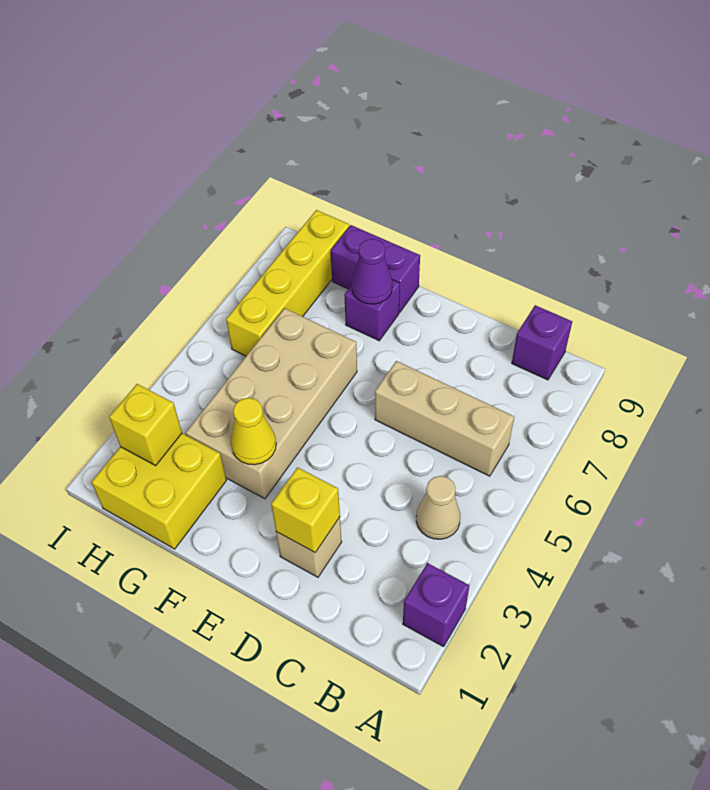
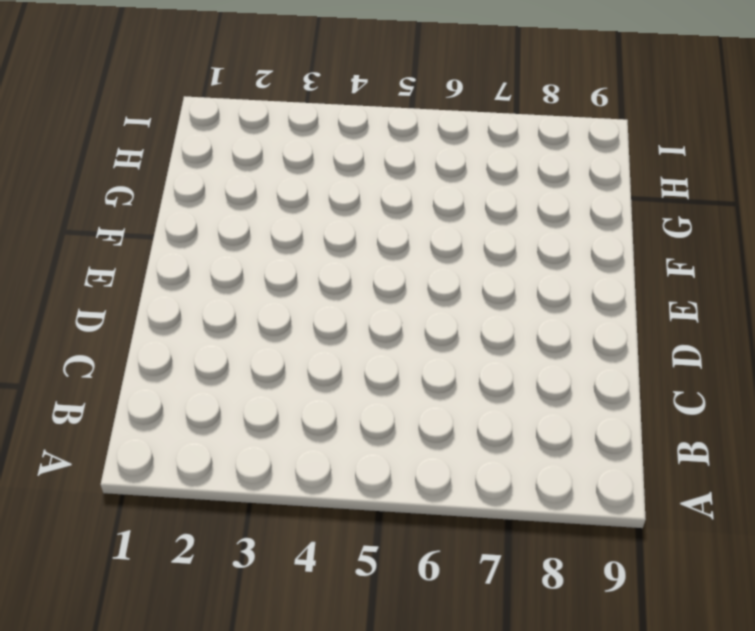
none -> purple 1x1 brick [403,563,469,647]
none -> tan 1x1 cone [416,476,460,539]
none -> tan 1x3 brick [375,361,514,476]

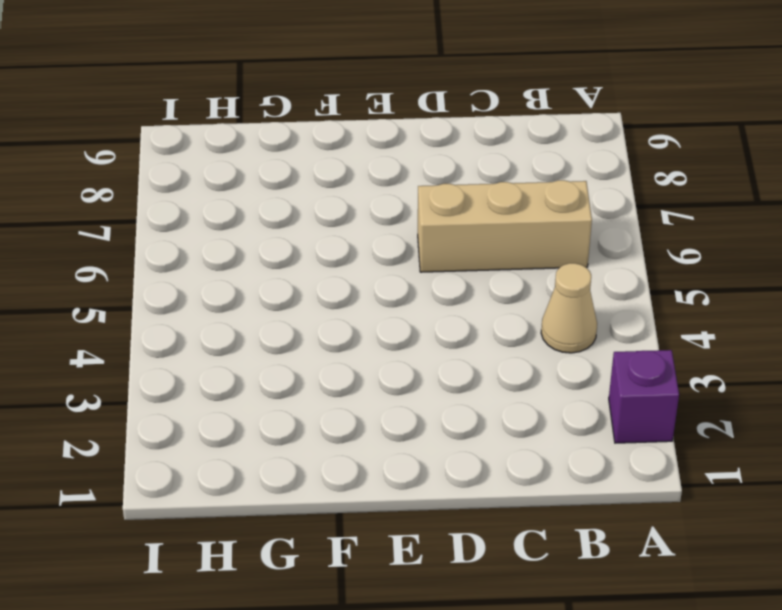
none -> purple 1x1 brick [512,305,572,380]
none -> tan 1x1 brick [276,517,342,577]
none -> tan 2x4 brick [186,308,357,499]

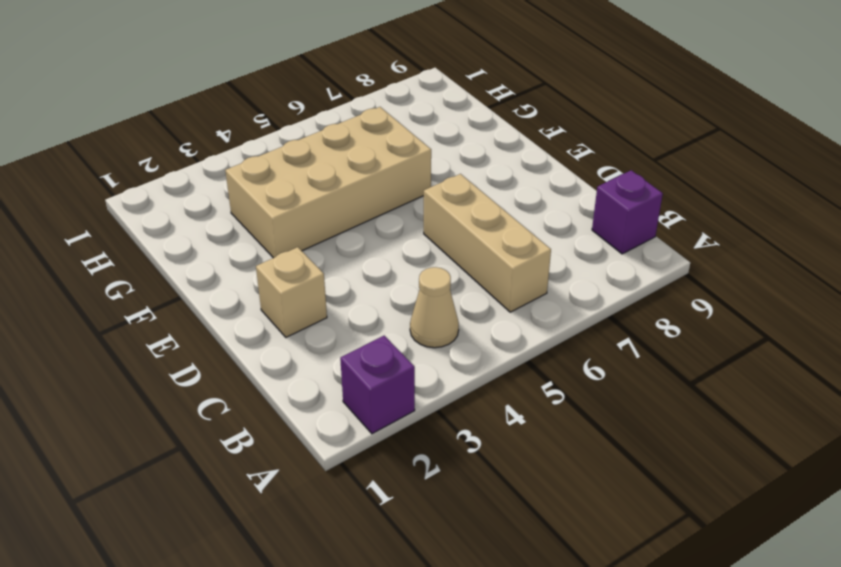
none -> purple 1x1 brick [344,280,400,341]
none -> purple 1x2 brick [331,225,420,312]
none -> yellow 2x2 brick [91,433,226,549]

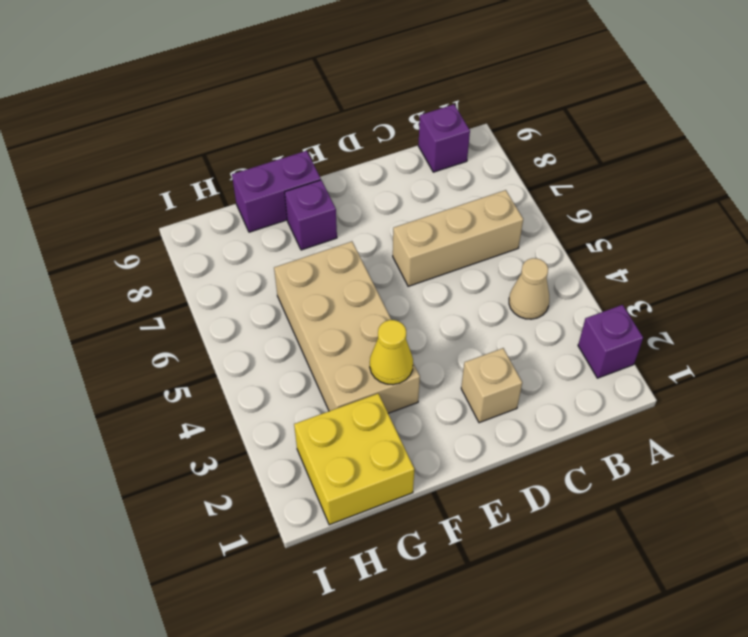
none -> yellow 1x4 brick [226,210,349,356]
none -> yellow 1x1 brick [271,467,340,552]
none -> purple 1x1 cone [352,239,392,304]

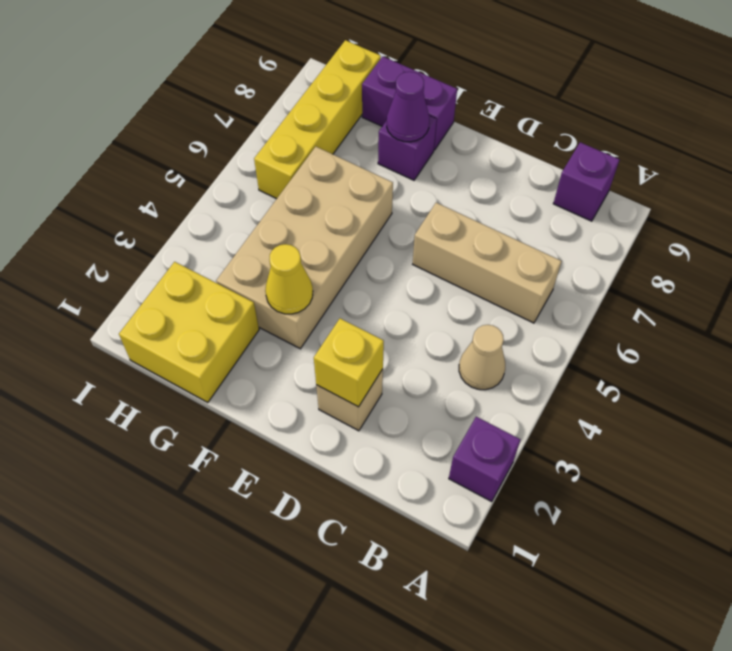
none -> yellow 1x1 brick [109,384,182,466]

